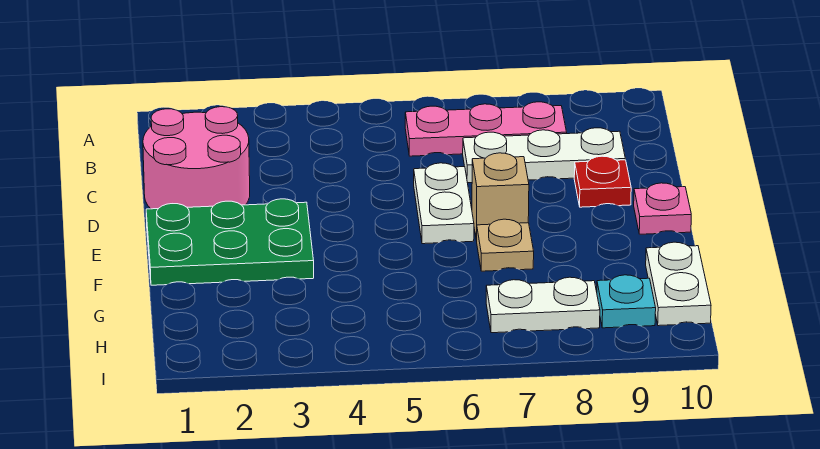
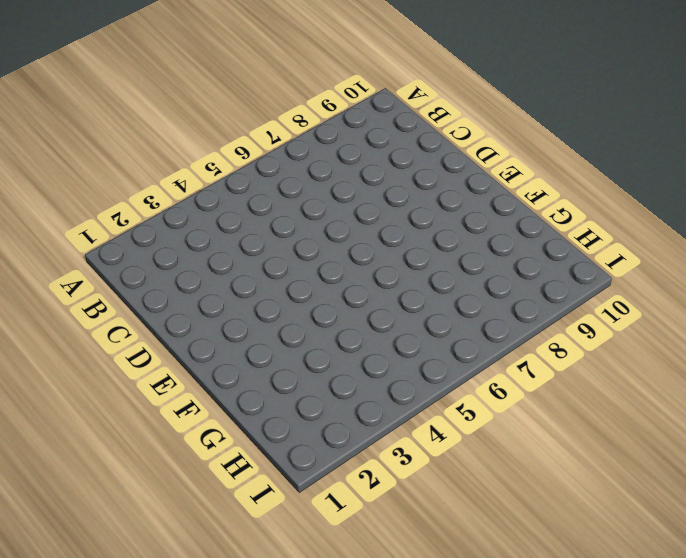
none -> pink 1x3 plate [405,102,567,156]
none -> pink 2x2 round brick [143,107,250,209]
none -> white 1x3 plate [463,128,625,183]

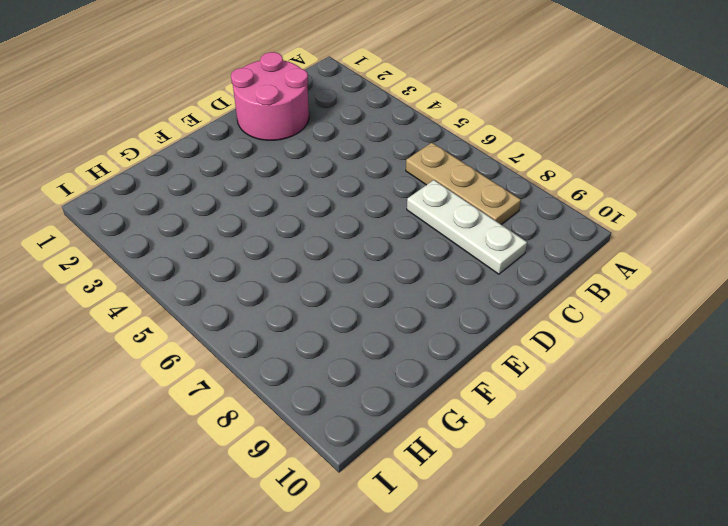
tan 1x3 plate [406,143,521,225] -> pink 1x3 plate [405,102,567,156]
none -> white 1x2 plate [414,163,474,244]
none -> red 1x1 plate [574,156,631,207]
none -> green 2x3 plate [146,199,314,285]

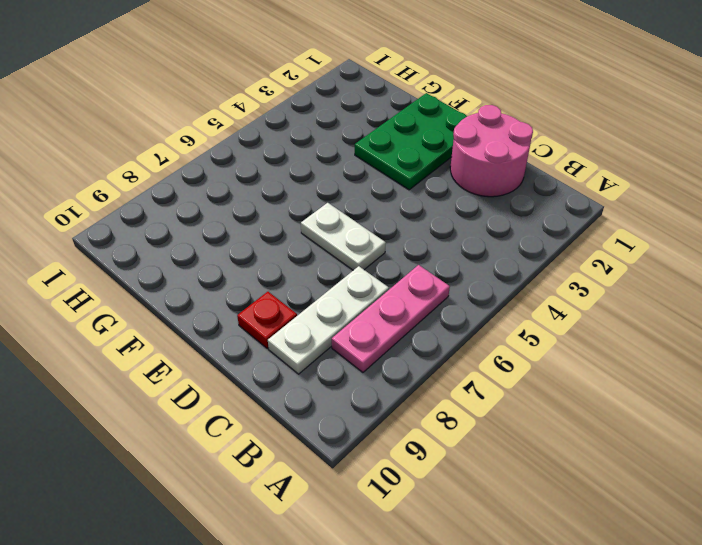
none -> tan 1x1 brick [472,153,529,241]
none -> pink 1x1 plate [634,183,691,234]
none -> tan 1x1 plate [477,219,534,271]

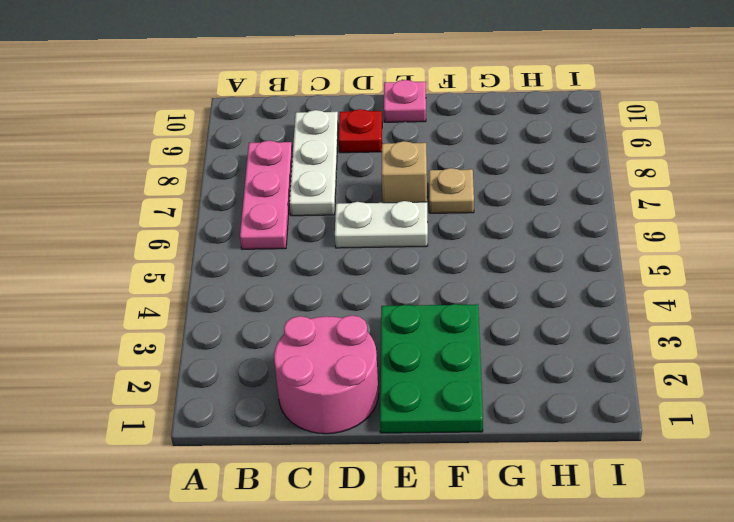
none -> white 1x2 plate [646,242,711,326]
none -> white 1x2 plate [486,277,600,333]
none -> cyan 1x1 plate [597,275,656,328]

